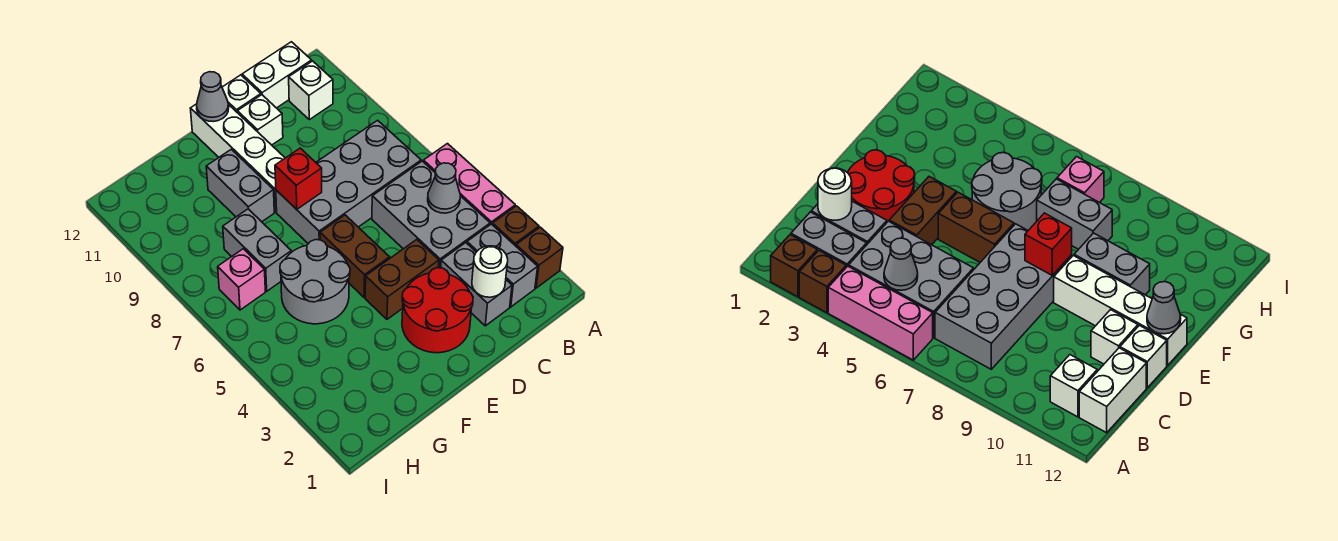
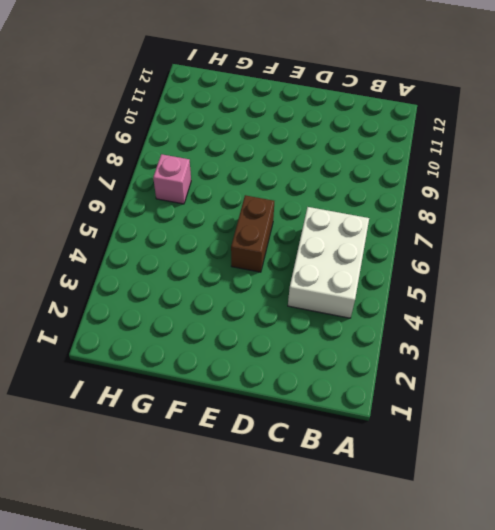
white 2x3 brick [288,207,369,318] -> grey 2x3 brick [372,161,490,268]
none -> brown 1x1 brick [516,227,563,288]
none -> brown 1x1 brick [492,206,539,246]
none -> pink 1x3 brick [423,144,515,225]

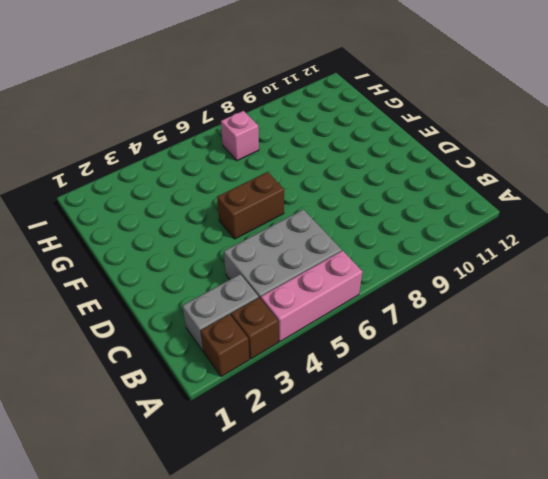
none -> grey 2x4 brick [276,120,421,244]
none -> white 1x1 brick [289,61,333,120]
none -> white 1x2 brick [242,42,312,108]

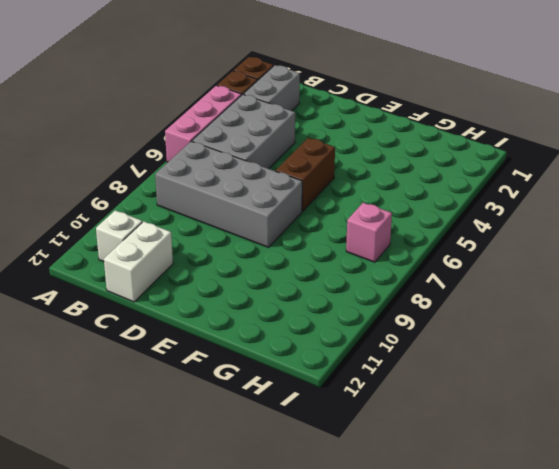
white 1x2 brick [104,221,173,302] -> white 1x2 brick turned to [242,42,312,108]
none -> grey 1x2 brick [441,243,512,326]
none -> red 2x2 round brick [402,268,473,353]
none -> brown 1x2 brick [365,240,439,319]

